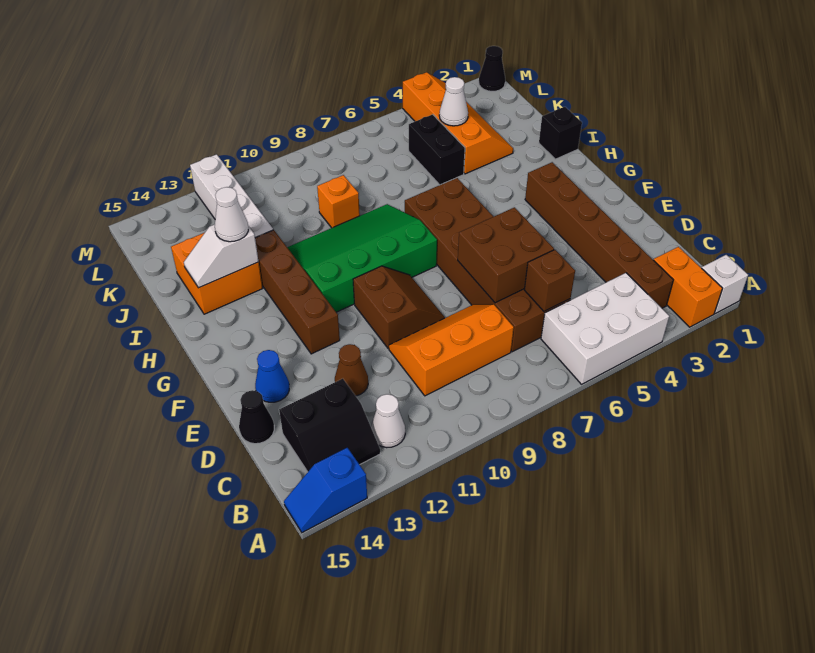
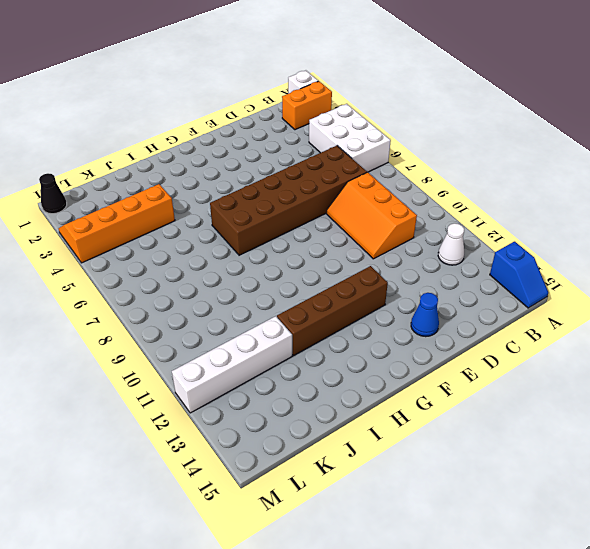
none -> brown 1x6 brick [525,162,673,308]
none -> black 2x2 slope [279,379,380,472]
none -> brown 1x1 cone [335,344,368,396]

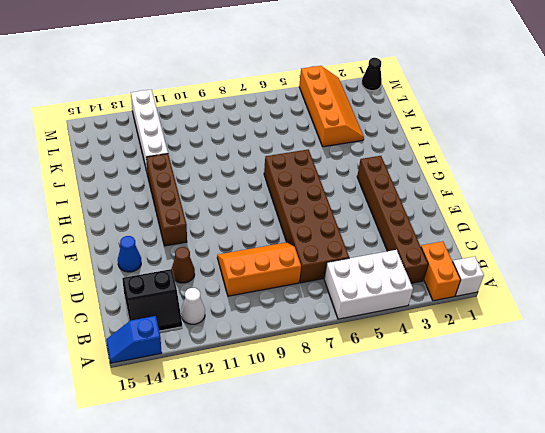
none -> black 1x1 cone [239,390,274,444]
none -> brown 2x2 slope [353,266,445,348]
none -> green 3x4 slope [287,204,437,312]

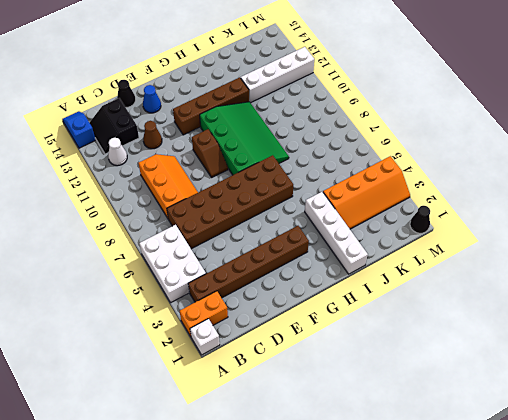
brown 1x2 slope [192,129,228,177] -> brown 2x2 slope [353,266,445,348]
white 1x4 brick [305,192,368,274] -> black 1x1 brick [539,107,582,159]
none -> orange 2x2 brick [171,233,263,314]
none -> black 1x2 brick [409,114,465,185]
none -> orange 1x1 brick [317,175,360,228]

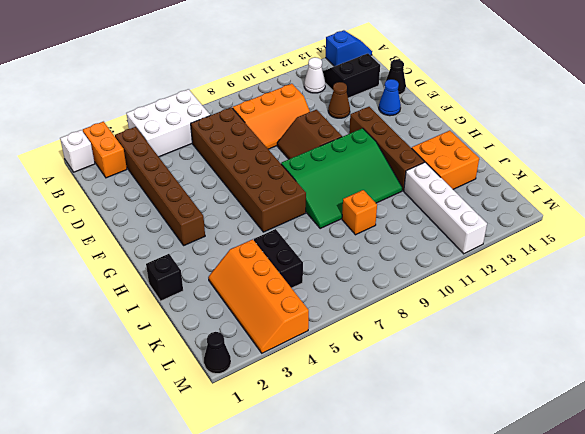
none -> brown 1x1 brick [524,250,575,311]
none -> brown 2x2 brick [458,207,554,303]
none -> white 1x2 slope [184,224,259,288]

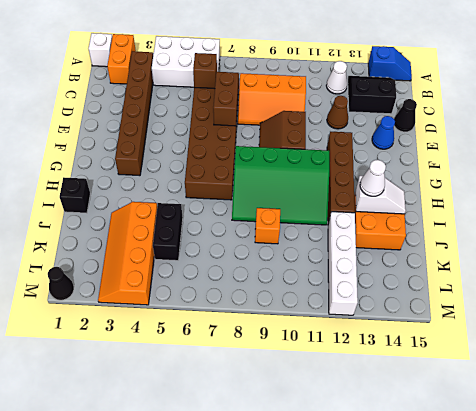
brown 1x2 brick [213,72,238,126] -> brown 2x2 brick [458,207,554,303]
none -> white 1x1 cone [439,77,468,126]

